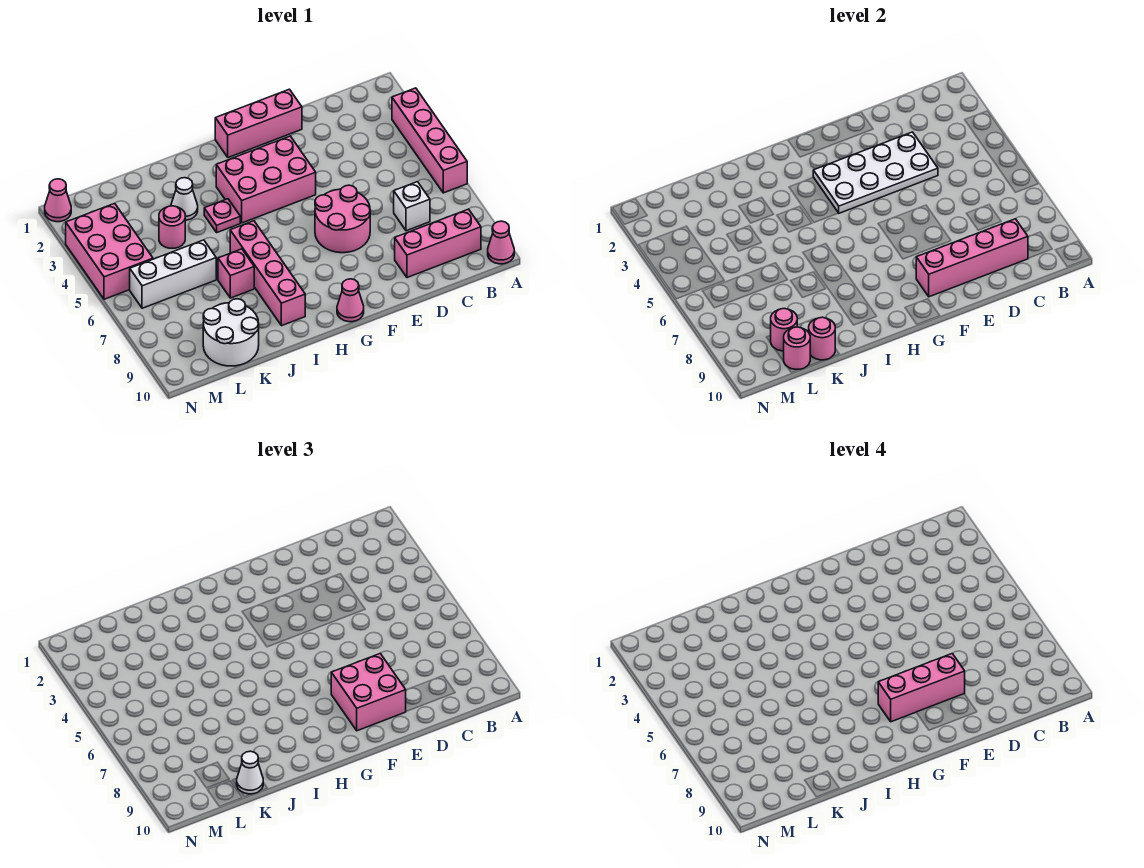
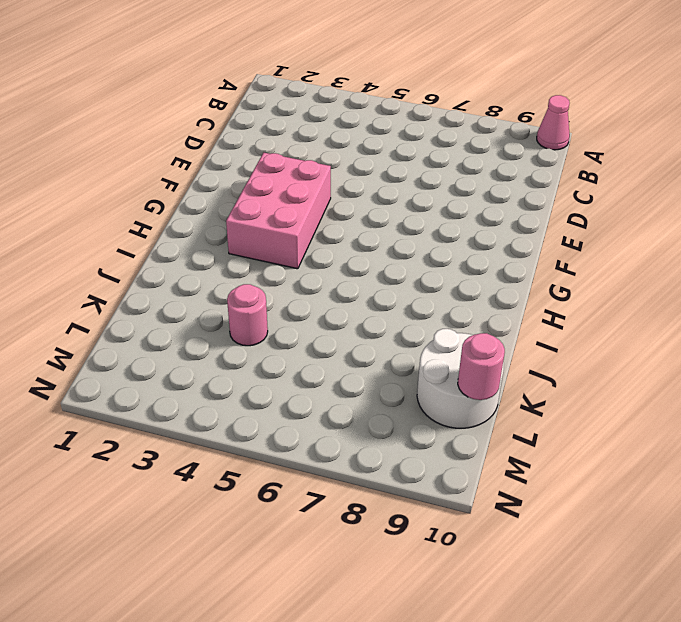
none -> pink 1x4 brick [392,88,467,193]
none -> pink 1x3 brick [395,209,481,278]
none -> white 1x1 brick [394,182,430,231]

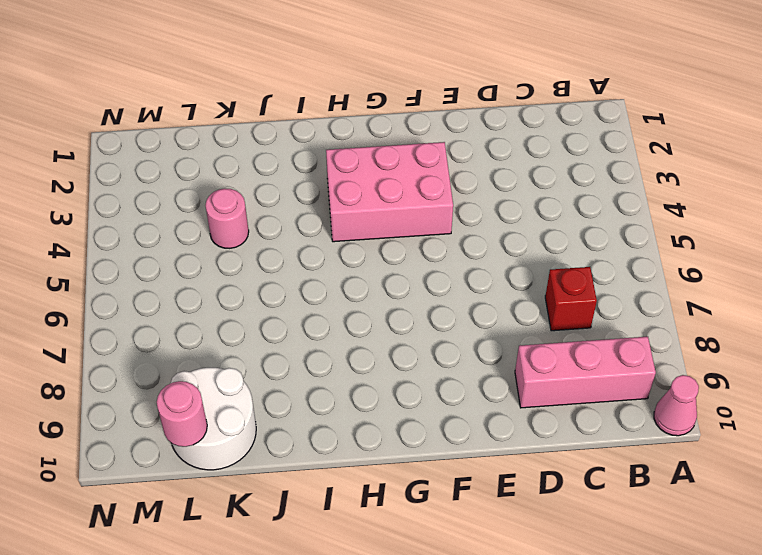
red 1x1 brick [545,267,597,331] -> white 1x1 brick [394,182,430,231]
none -> pink 1x4 brick [392,88,467,193]
none -> pink 1x3 brick [215,89,302,158]
none -> pink 2x2 round brick [315,185,370,253]

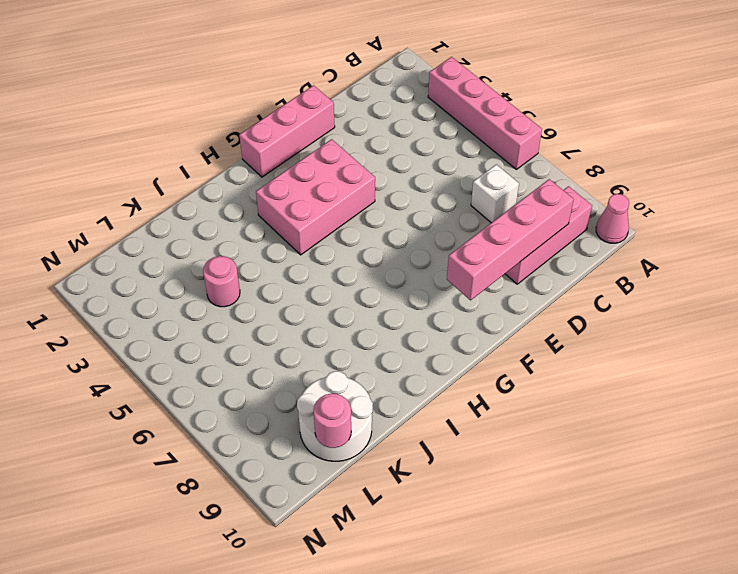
none -> pink 2x2 round brick [315,185,370,253]
none -> pink 1x1 cone [337,279,364,322]
none -> pink 1x1 plate [204,199,240,232]

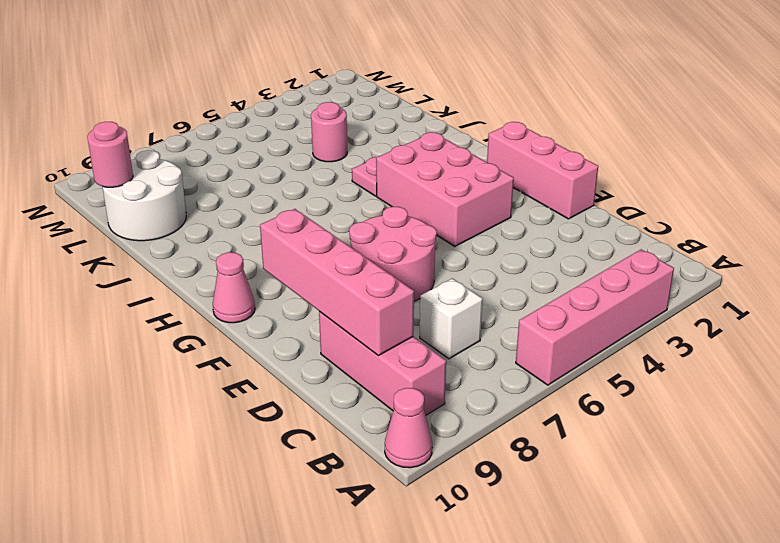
none -> pink 1x4 brick [230,221,305,326]
none -> white 1x1 cone [171,178,198,220]
none -> pink 1x1 brick [218,249,254,298]

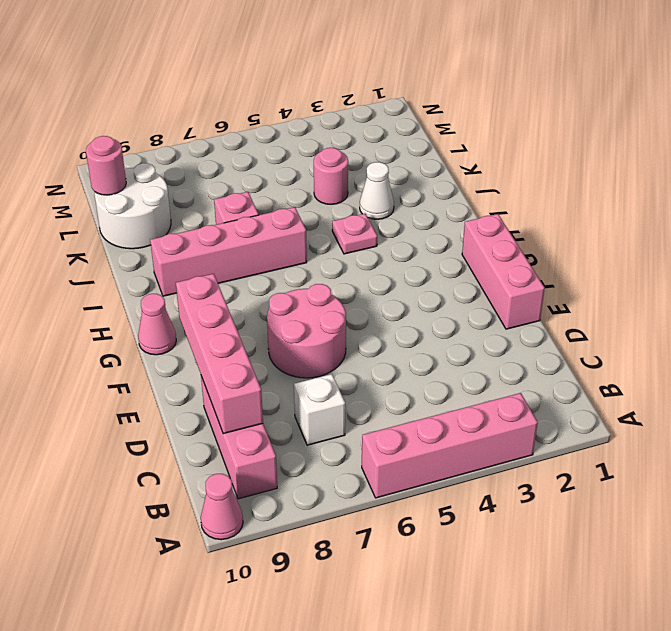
none -> pink 2x3 brick [216,136,316,223]
none -> white 1x3 brick [130,240,216,308]
none -> pink 2x3 brick [66,203,153,299]

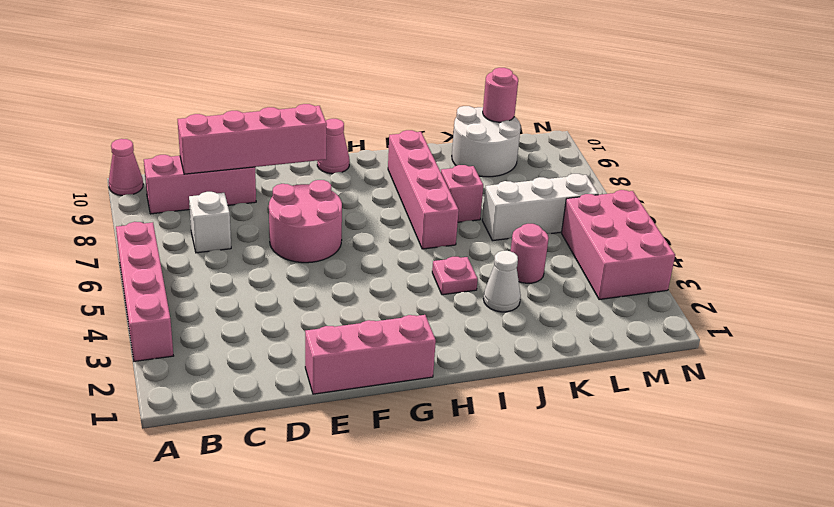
none -> pink 2x3 brick [216,136,316,223]
none -> pink 1x1 cone [45,179,71,222]
none -> white 2x4 plate [813,132,938,213]

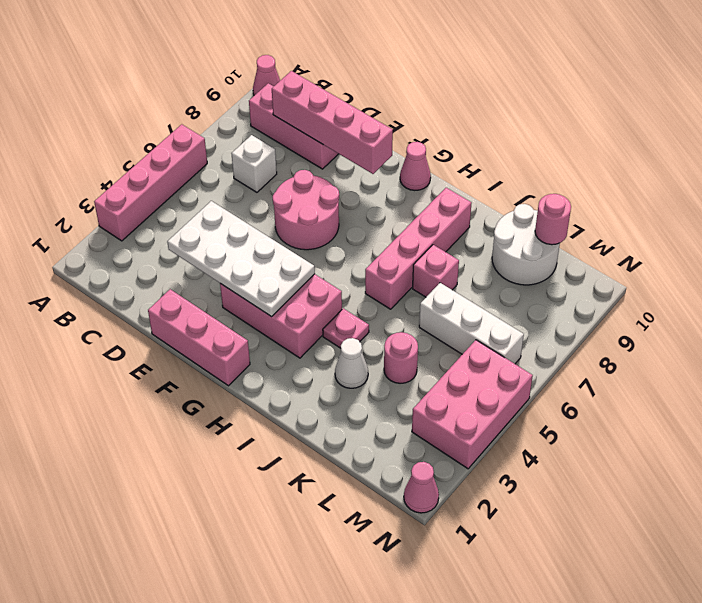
none -> pink 1x1 round brick [809,317,835,360]
none -> pink 1x1 round brick [771,308,797,351]
none -> pink 2x2 brick [331,654,406,731]

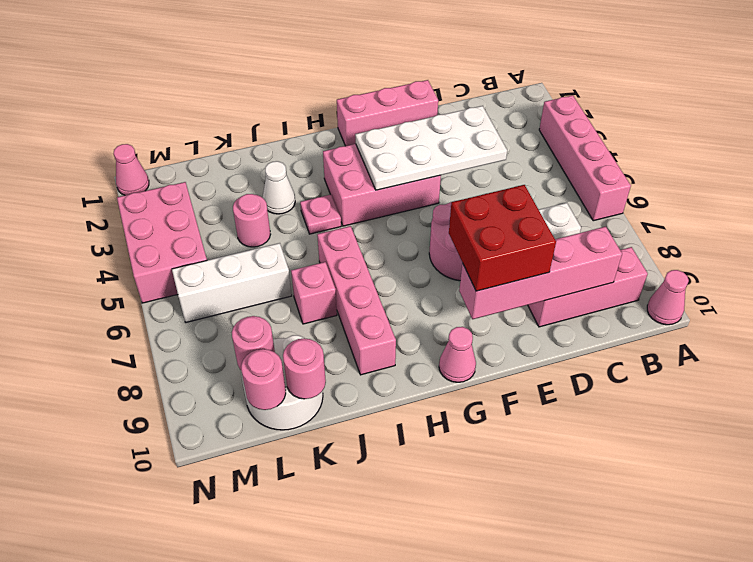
red 2x2 brick [449,185,556,291] -> pink 2x2 brick [331,654,406,731]
none -> white 1x1 cone [236,751,263,794]
none -> pink 1x3 brick [878,654,965,722]

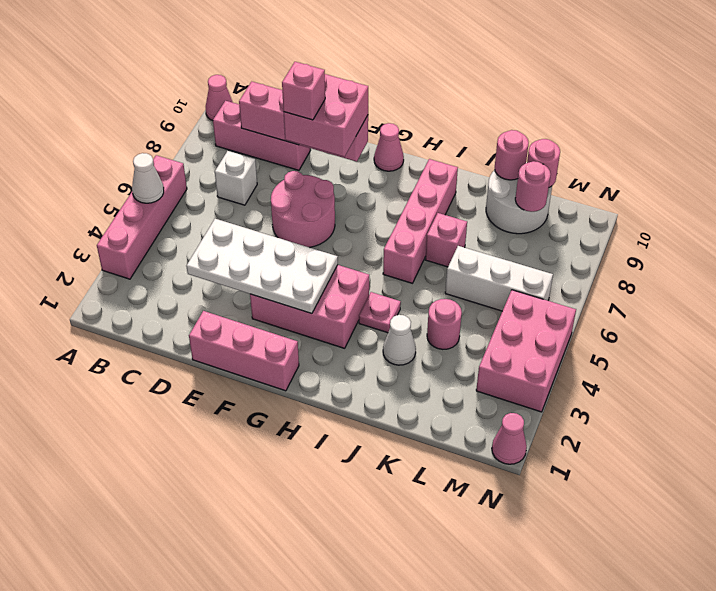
white 1x1 cone [132,153,164,203] -> white 1x1 cone moved to [236,751,263,794]
pink 1x1 brick [282,62,325,120] -> pink 1x3 brick [878,654,965,722]

